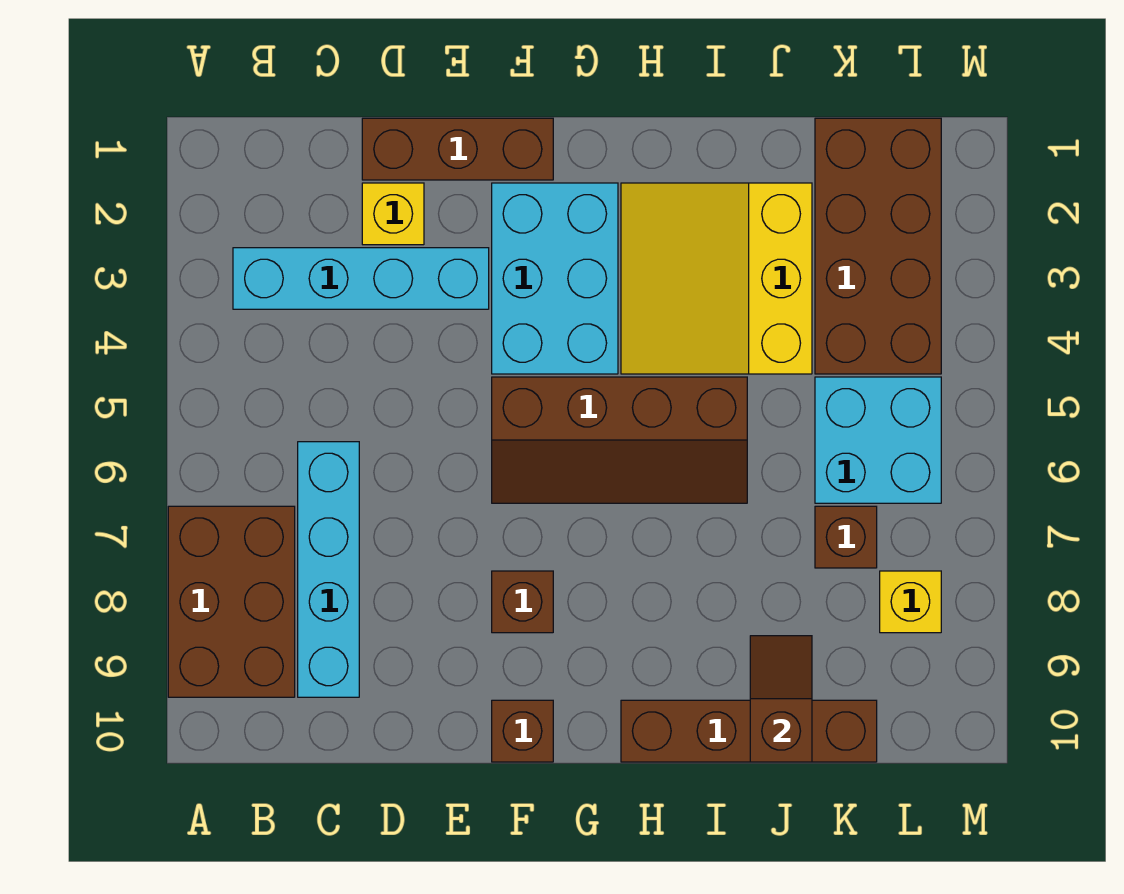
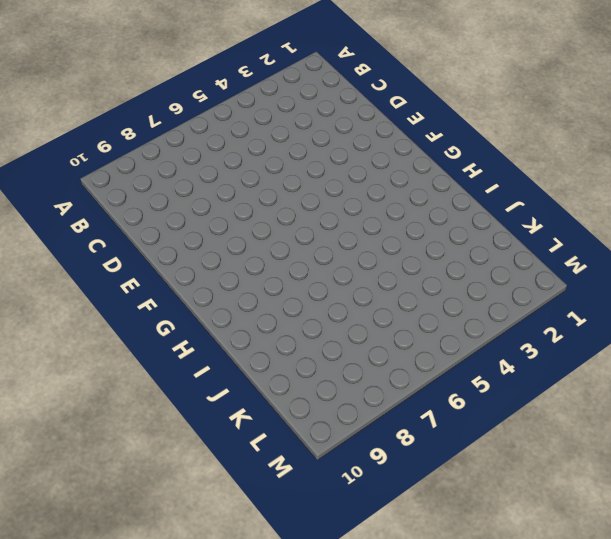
none -> brown 2x3 brick [168,506,295,697]
none -> cyan 1x4 brick [233,248,489,309]
none -> cyan 1x4 brick [298,442,359,697]

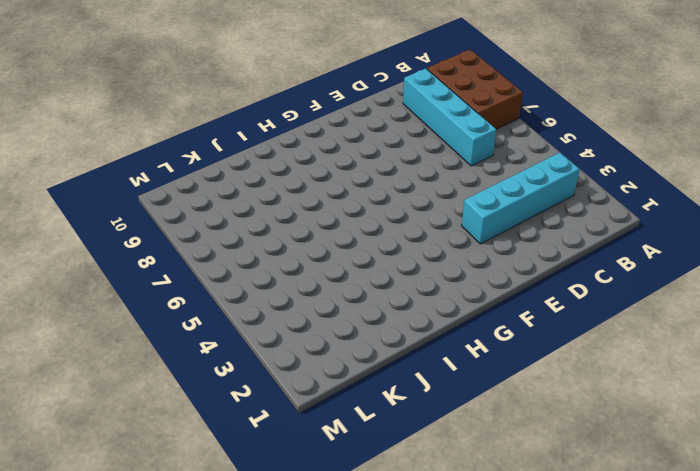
none -> brown 1x3 brick [362,118,553,180]
none -> yellow 1x1 brick [362,183,424,245]
none -> cyan 2x3 brick [492,183,618,374]

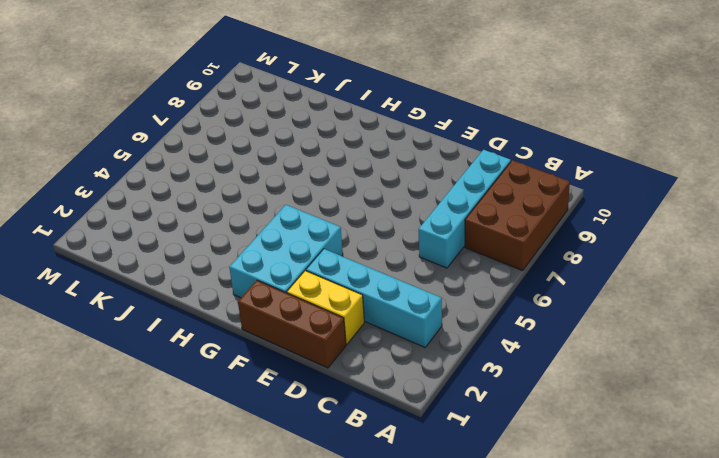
yellow 1x2 brick [287,271,364,344] -> yellow 1x1 brick [362,183,424,245]
none -> brown 2x4 slope [492,377,747,503]
none -> brown 1x1 brick [492,571,553,633]
none -> brown 1x1 brick [492,700,553,762]

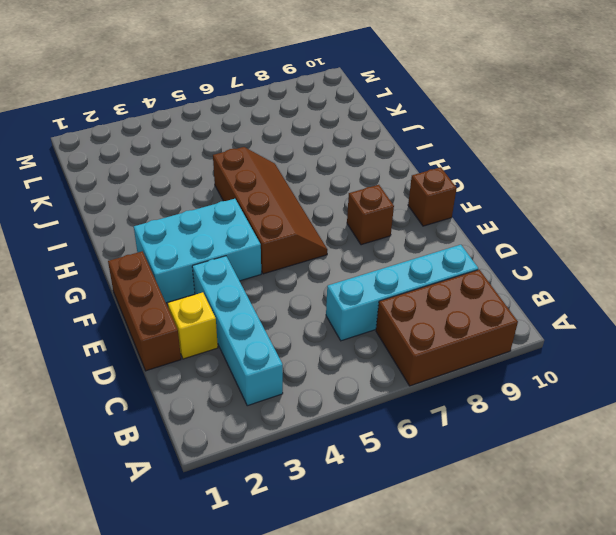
none -> yellow 3x3 slope [621,183,812,374]
none -> brown 1x4 brick [621,700,877,762]
none -> brown 2x4 brick [815,118,941,374]

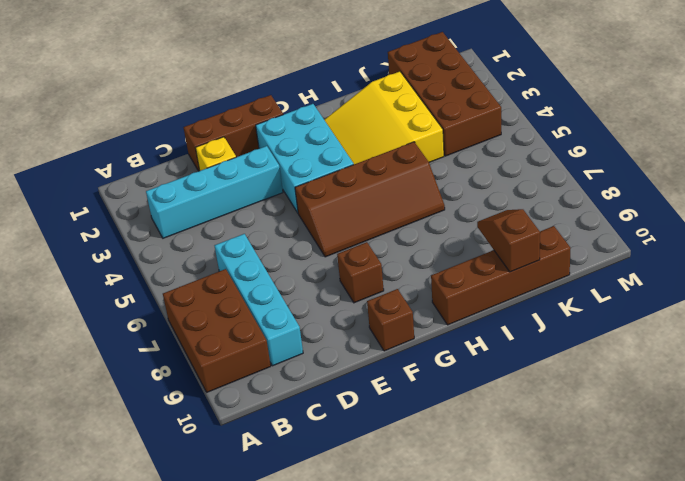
none -> cyan 2x2 brick [815,377,941,503]
none -> brown 1x1 brick [815,506,877,568]
none -> yellow 1x1 brick [880,571,941,633]

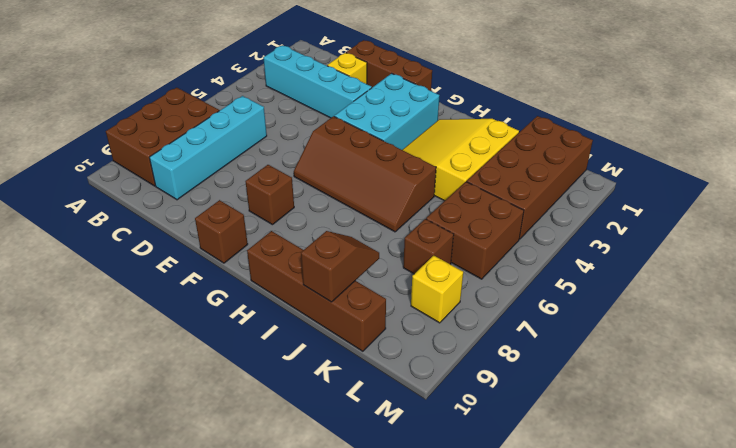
brown 2x2 brick [426,182,524,279] -> cyan 2x2 brick [815,377,941,503]

